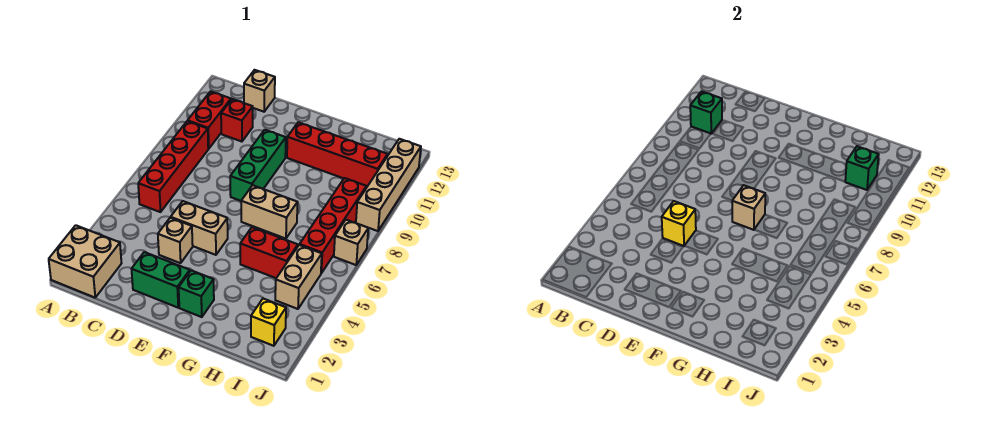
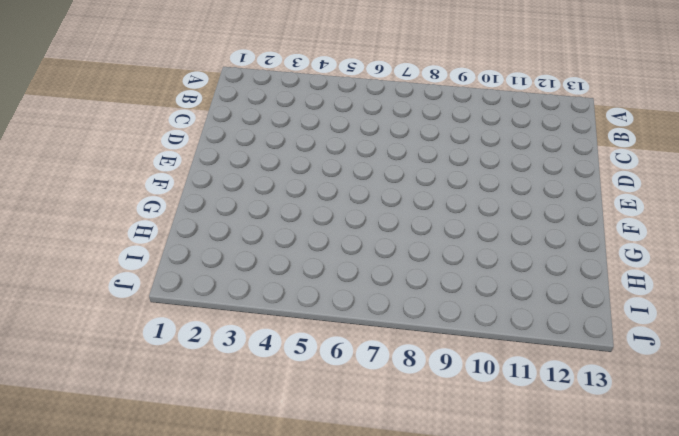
none -> tan 2x2 brick [49,225,122,298]
none -> red 1x4 brick [138,121,208,212]
none -> red 1x2 brick [188,91,231,149]

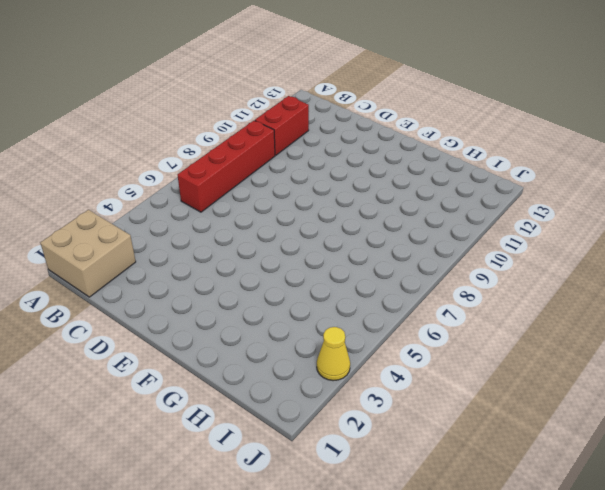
yellow 1x1 cone [317,327,350,381] -> none
none -> red 1x1 brick [221,99,253,142]
none -> tan 1x1 brick [244,70,275,112]
none -> green 1x2 brick [132,252,190,308]

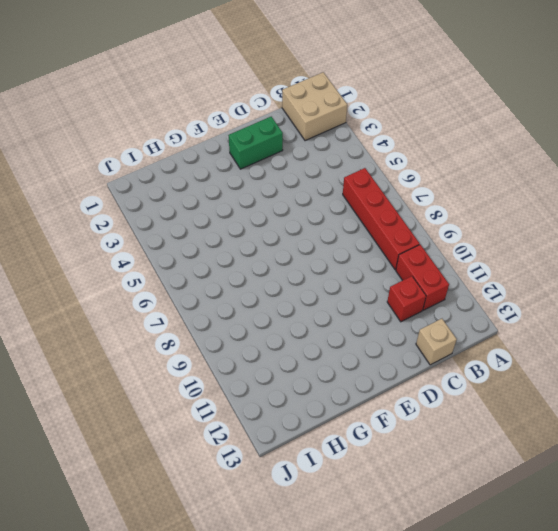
none -> tan 1x1 brick [158,218,193,263]
none -> tan 1x2 brick [171,201,228,255]
none -> green 1x3 brick [230,130,286,201]

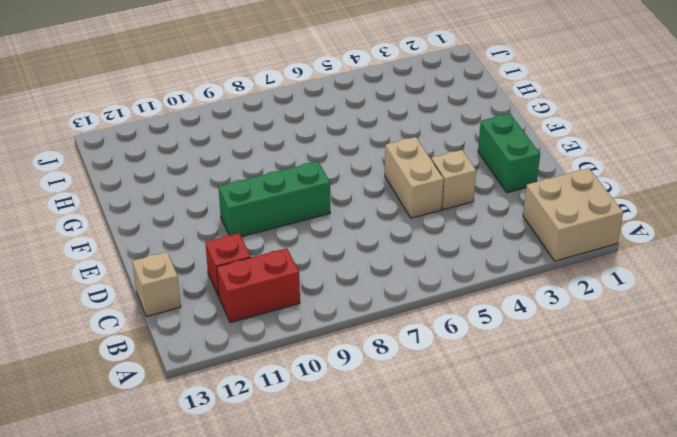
none -> red 1x4 brick [138,121,208,212]
none -> green 1x1 brick [179,270,214,317]
none -> tan 1x2 brick [241,185,298,239]

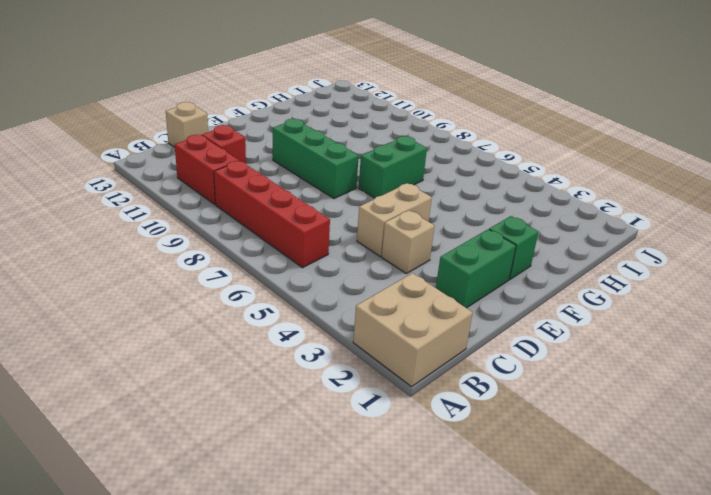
green 1x2 brick [359,136,427,198] -> tan 1x2 brick [241,185,298,239]
none -> red 1x4 brick [287,122,388,187]
none -> red 1x2 brick [240,227,298,278]
none -> yellow 1x1 brick [251,299,286,346]

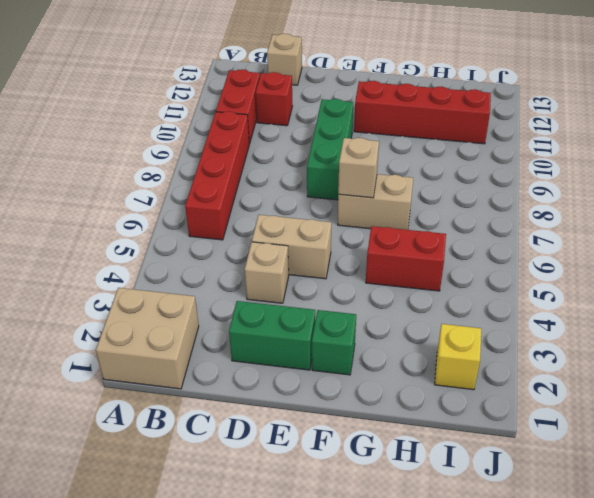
none -> tan 1x2 brick [275,245,322,309]
none -> red 1x4 brick [300,178,366,273]
none -> tan 1x1 brick [334,220,368,265]

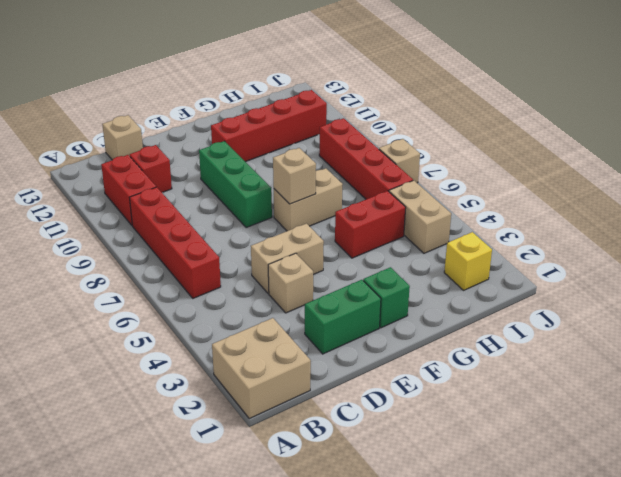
none -> tan 1x4 brick [356,139,421,231]
none -> green 1x1 brick [690,91,722,134]
none -> yellow 1x1 brick [662,201,696,246]

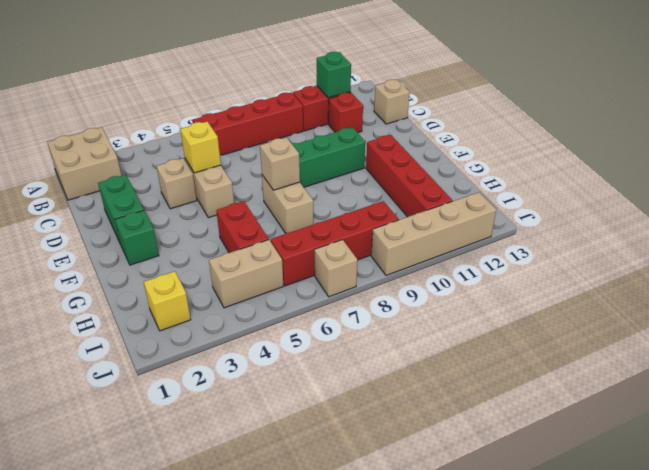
none -> green 1x1 brick [845,146,879,190]

